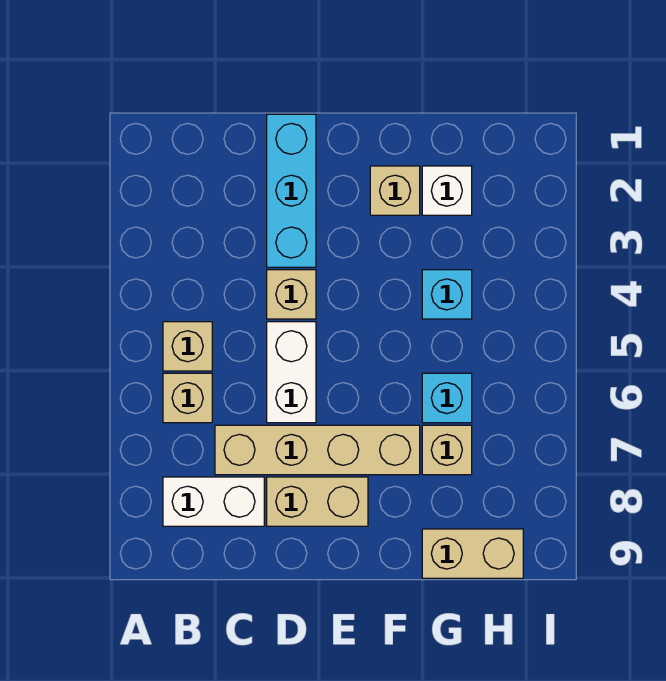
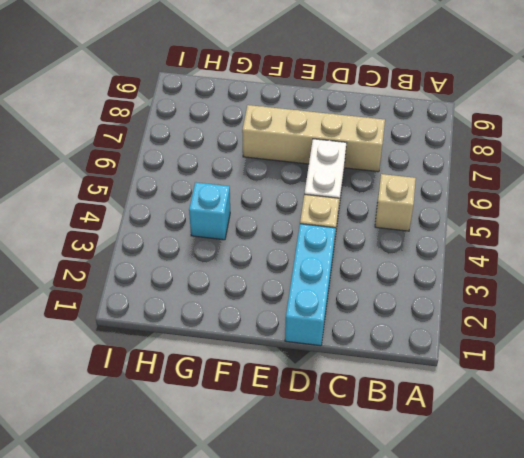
none -> tan 1x1 brick [163,373,212,423]
none -> white 1x2 brick [163,477,264,526]
none -> tan 1x2 brick [267,477,368,526]

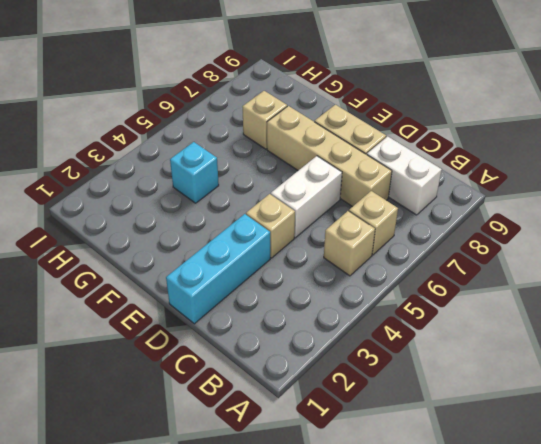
none -> tan 1x1 brick [370,166,420,215]
none -> white 1x1 brick [422,166,472,215]
none -> cyan 1x1 brick [422,373,472,423]

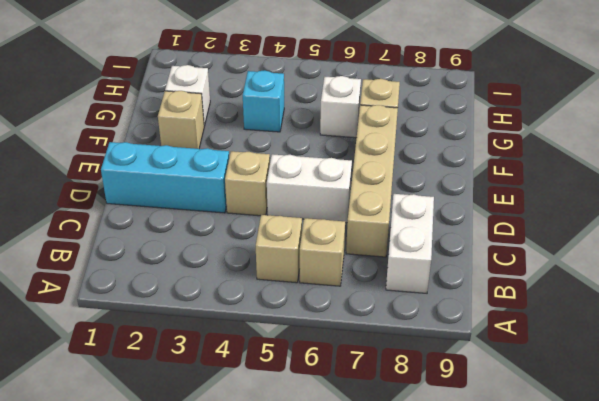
white 1x1 brick [320,76,361,138] -> cyan 1x1 brick [422,373,472,423]
none -> tan 1x2 brick [267,477,368,526]
none -> tan 1x2 brick [422,529,523,578]

